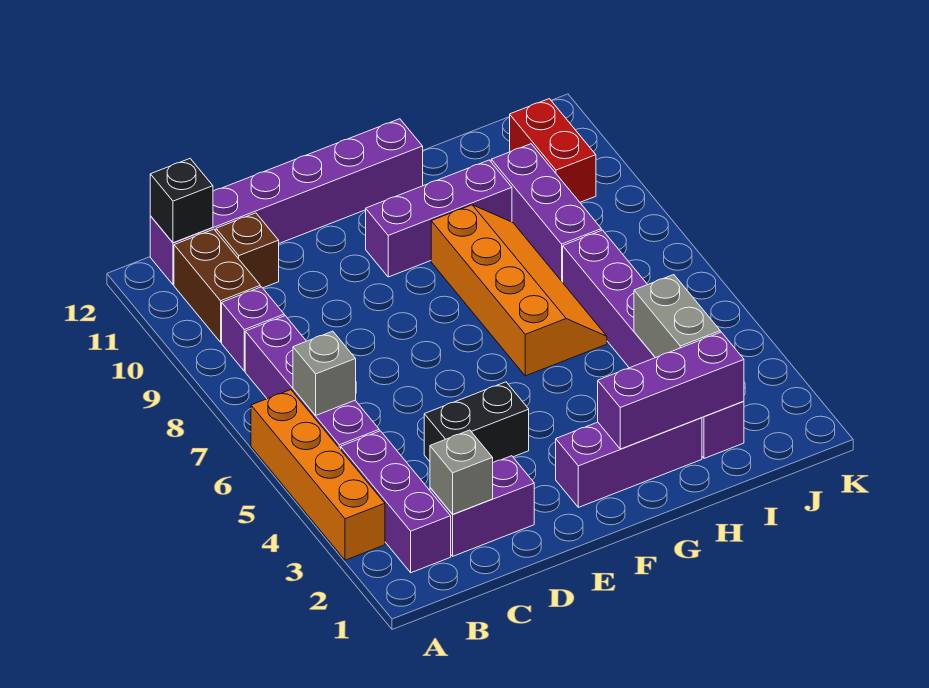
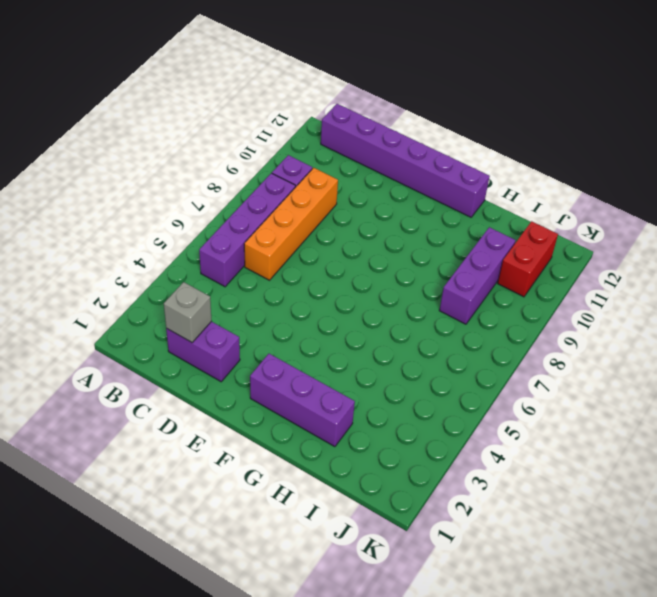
orange 1x4 brick [244,168,338,280] -> orange 1x4 brick moved to [251,390,385,560]
none -> purple 1x3 brick [341,431,451,573]
none -> brown 1x2 brick [174,229,260,342]
none -> brown 1x1 brick [216,213,279,288]

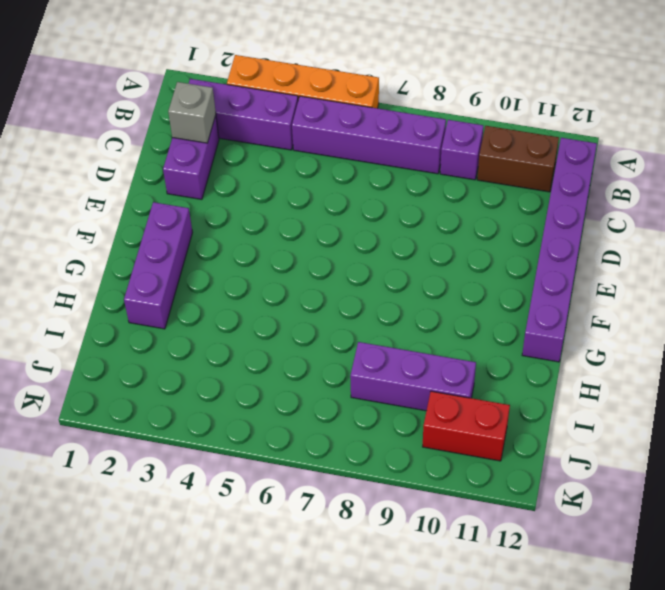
none -> brown 1x1 brick [216,213,279,288]
none -> black 1x2 brick [424,382,529,462]
none -> purple 1x3 brick [366,160,512,277]

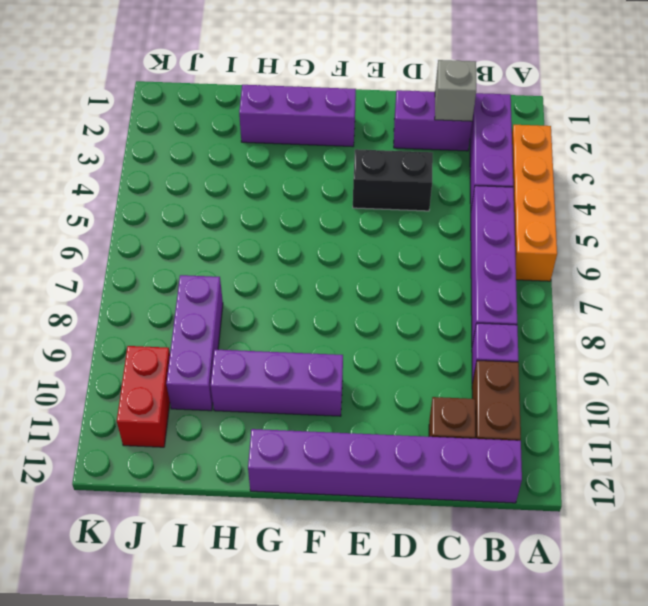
none -> orange 2x4 slope [431,205,607,376]
none -> purple 1x6 brick [563,230,744,458]
none -> grey 1x1 brick [293,331,356,415]

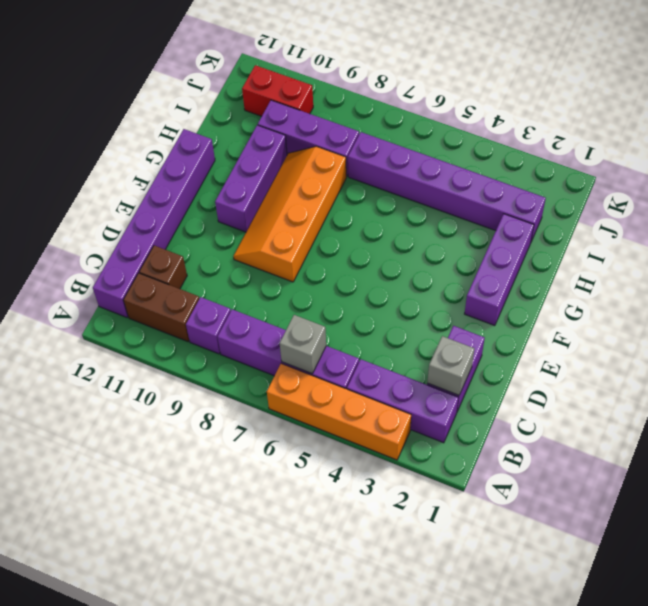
orange 2x4 slope [234,146,346,282] -> orange 2x4 slope turned to [431,205,607,376]
none -> black 1x2 brick [424,382,529,462]
none -> black 1x1 brick [150,159,213,243]
none -> purple 1x3 brick [598,332,744,449]

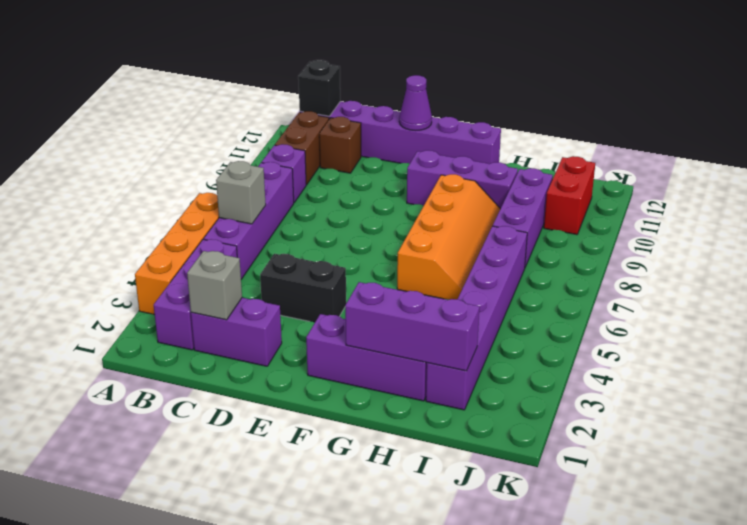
purple 1x1 cone [399,75,432,130] -> none
none -> grey 1x2 brick [634,275,720,358]

